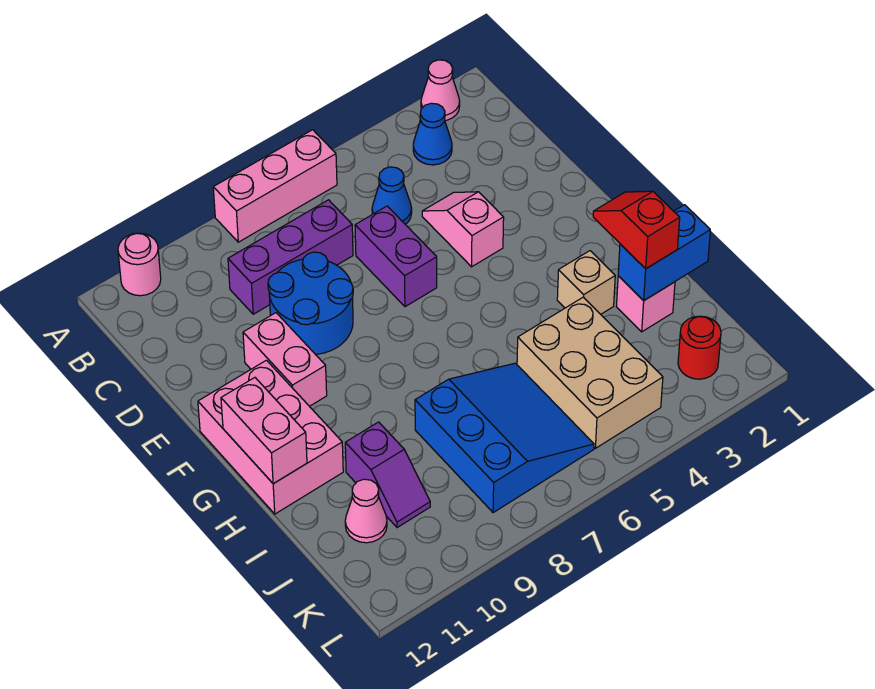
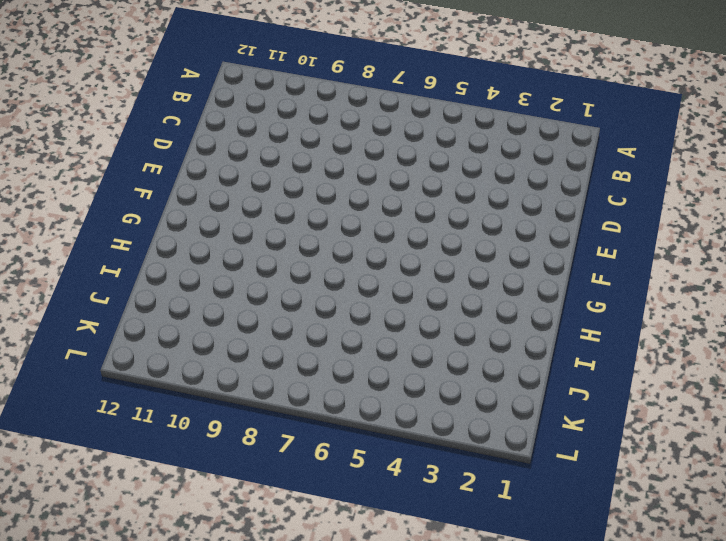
none -> pink 1x1 cone [421,60,460,121]
none -> pink 1x3 brick [213,130,337,242]
none -> pink 1x1 round brick [118,233,161,296]

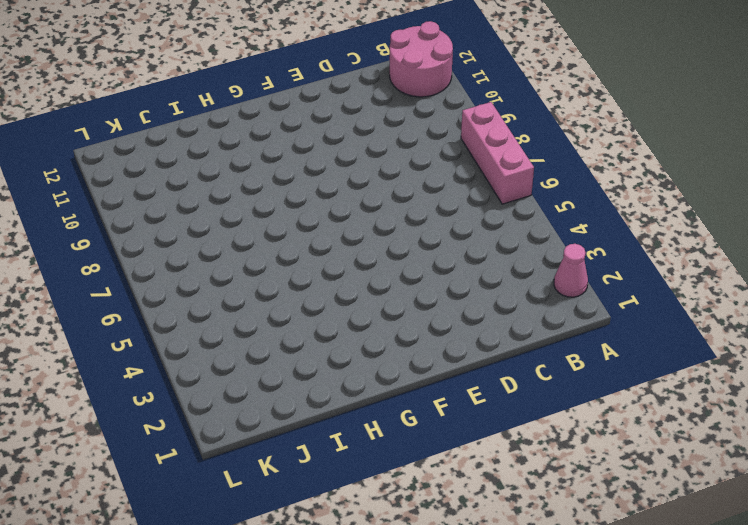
pink 2x2 round brick [390,21,453,97] -> pink 1x1 round brick [118,233,161,296]
none -> blue 1x1 cone [413,103,452,165]
none -> blue 1x1 cone [372,167,412,224]
none -> purple 1x3 brick [228,200,353,314]

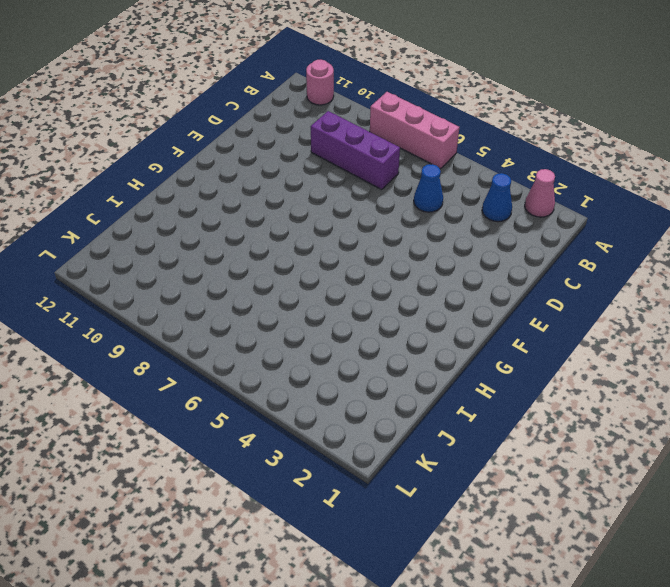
none -> pink 1x2 slope [422,192,504,267]
none -> purple 1x2 brick [355,206,437,307]
none -> blue 2x2 round brick [268,252,353,354]

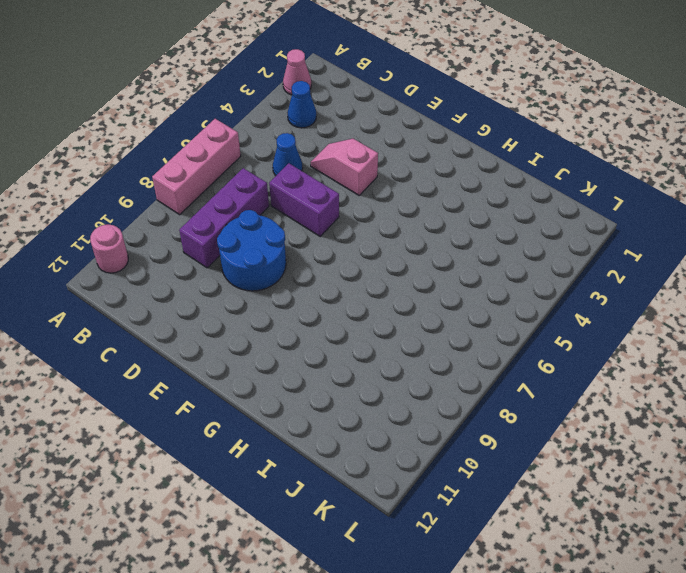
none -> pink 1x2 brick [243,313,327,406]
none -> pink 2x3 brick [198,360,343,514]
none -> tan 1x1 brick [557,251,615,314]

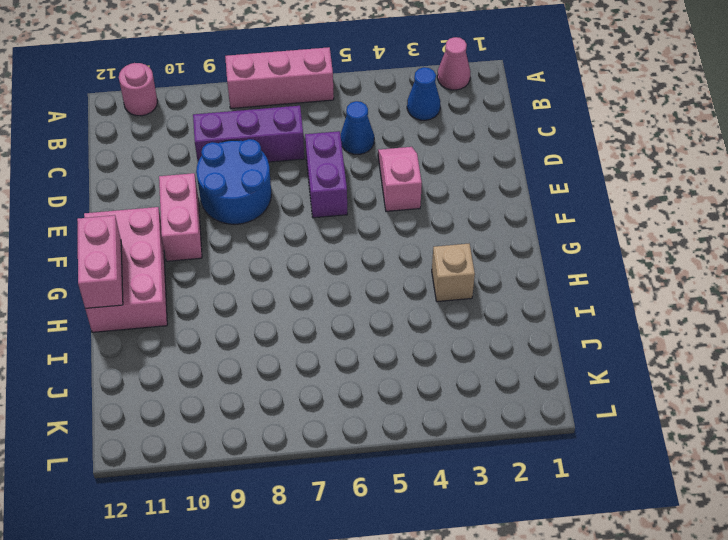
none -> pink 1x1 brick [616,276,675,332]
none -> tan 2x3 brick [517,297,663,448]
none -> blue 3x3 slope [415,363,594,513]

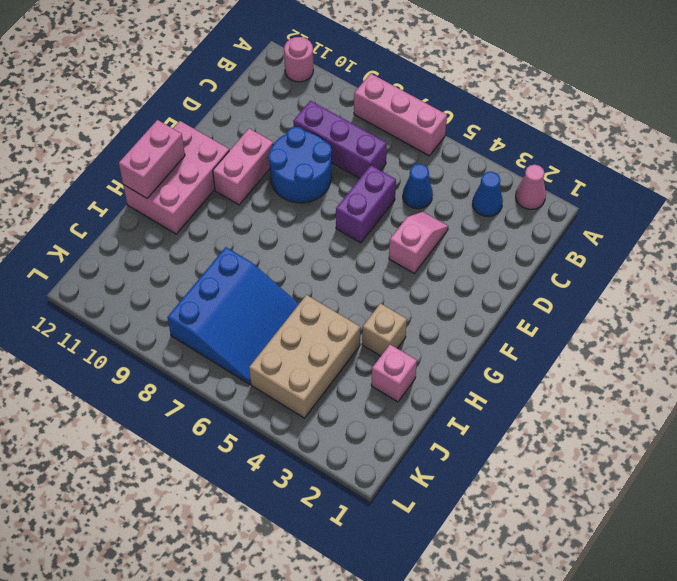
none -> purple 1x2 slope [345,422,430,528]
none -> pink 1x1 cone [345,479,387,543]
none -> red 1x1 round brick [678,316,721,379]

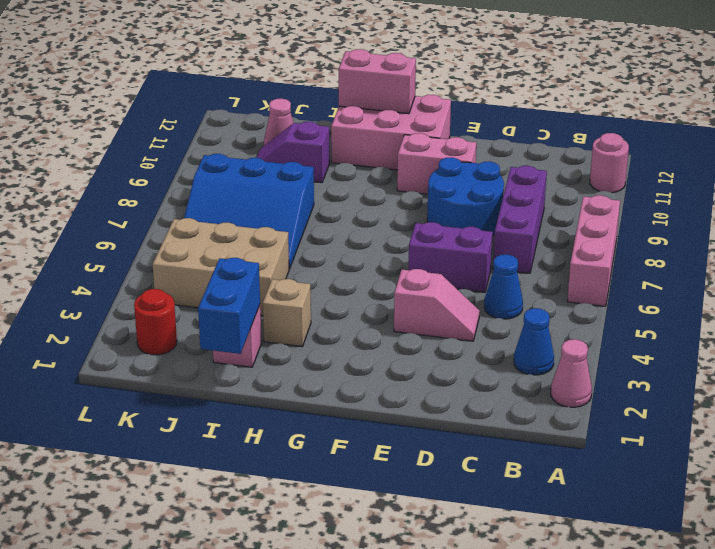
none -> red 1x2 slope [593,191,680,269]

